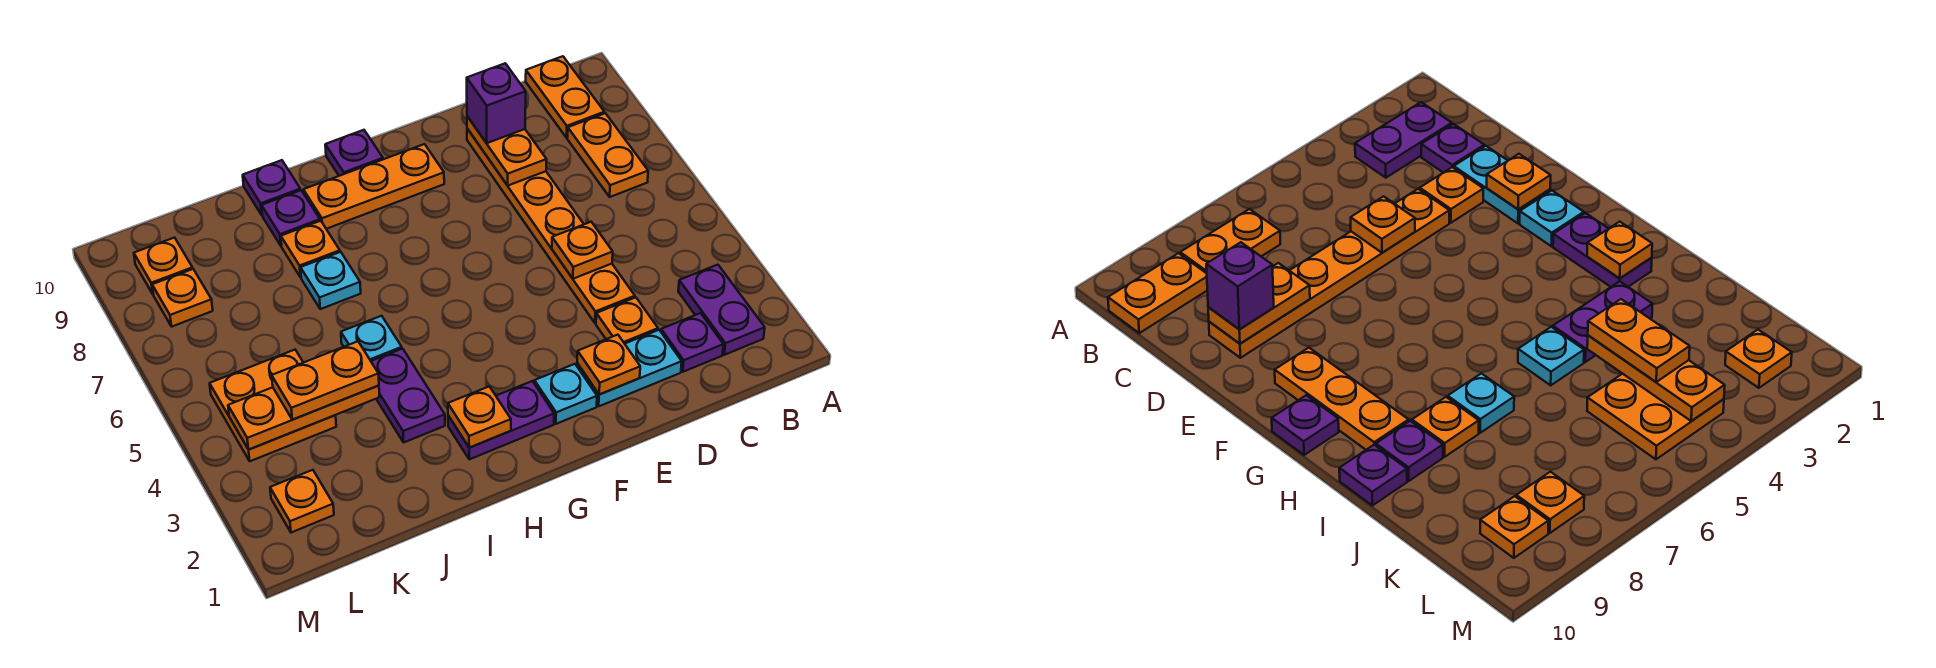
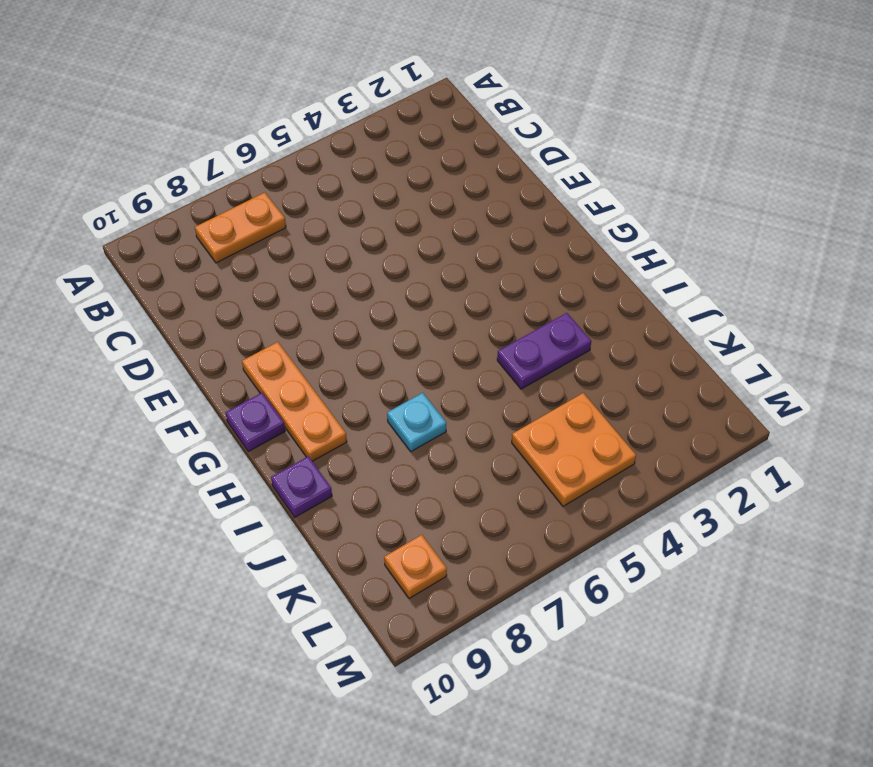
none -> purple 1x2 plate [678,265,765,355]
none -> orange 1x2 plate [526,56,604,138]
none -> purple 1x1 plate [661,313,723,372]

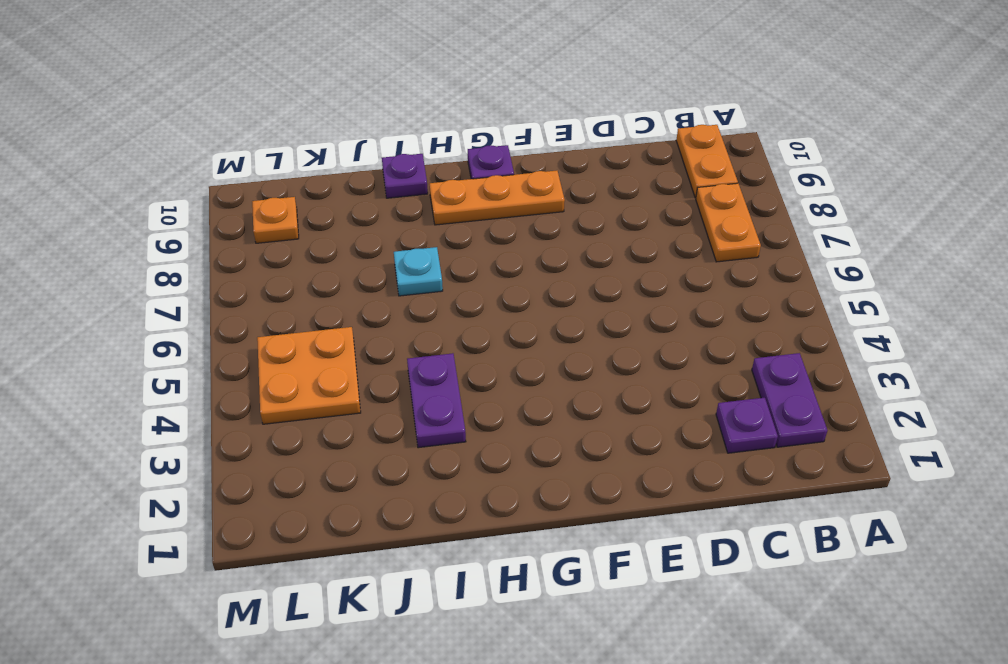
none -> cyan 1x2 plate [577,330,682,406]
none -> orange 1x1 plate [596,297,658,344]
none -> orange 1x6 plate [467,129,635,323]

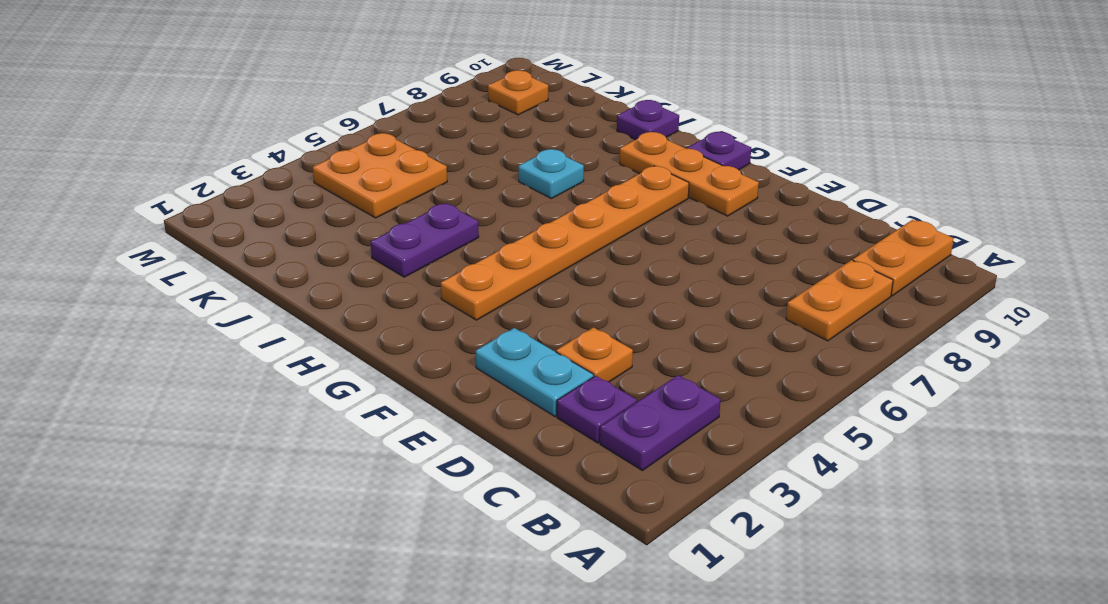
orange 1x6 plate [441,166,689,320] -> orange 1x6 plate moved to [467,129,635,323]
none -> cyan 1x1 plate [534,364,597,424]
none -> purple 1x2 plate [448,381,554,459]
none -> cyan 1x1 plate [341,316,402,361]

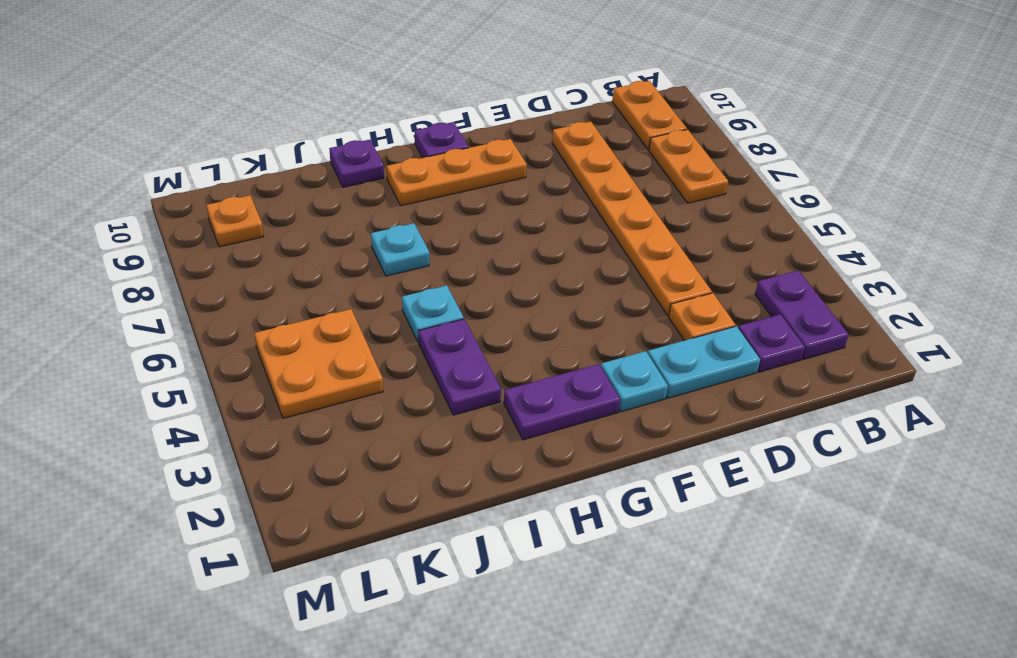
none -> orange 1x1 plate [281,221,340,277]
none -> purple 1x1 plate [262,190,320,246]
none -> orange 1x1 plate [270,470,334,533]

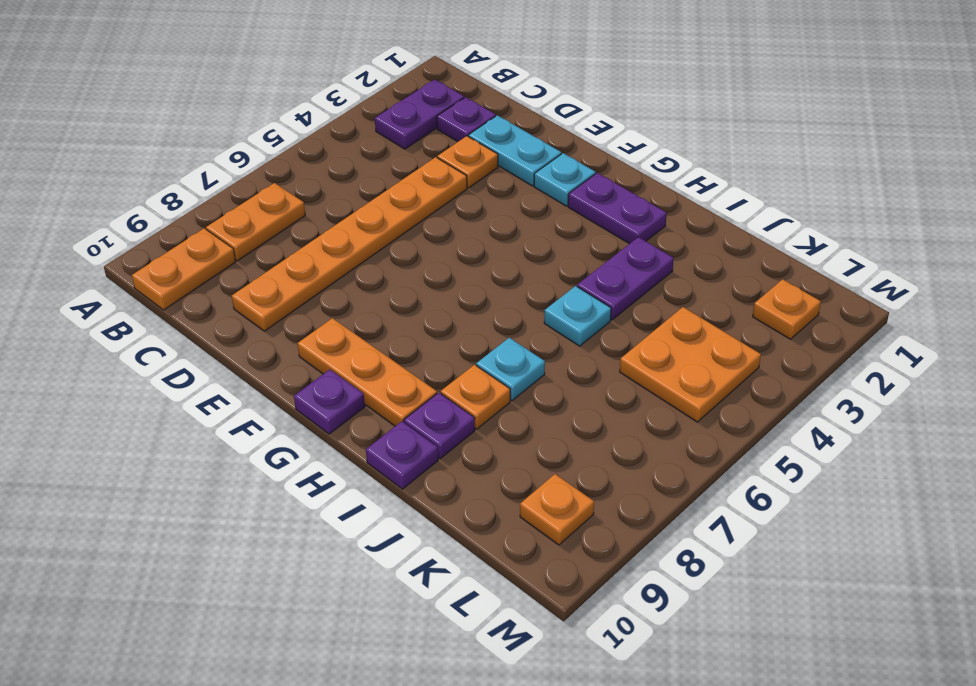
none -> orange 1x1 plate [152,269,213,327]
none -> orange 1x1 plate [552,222,613,279]
none -> orange 1x2 plate [467,116,546,185]

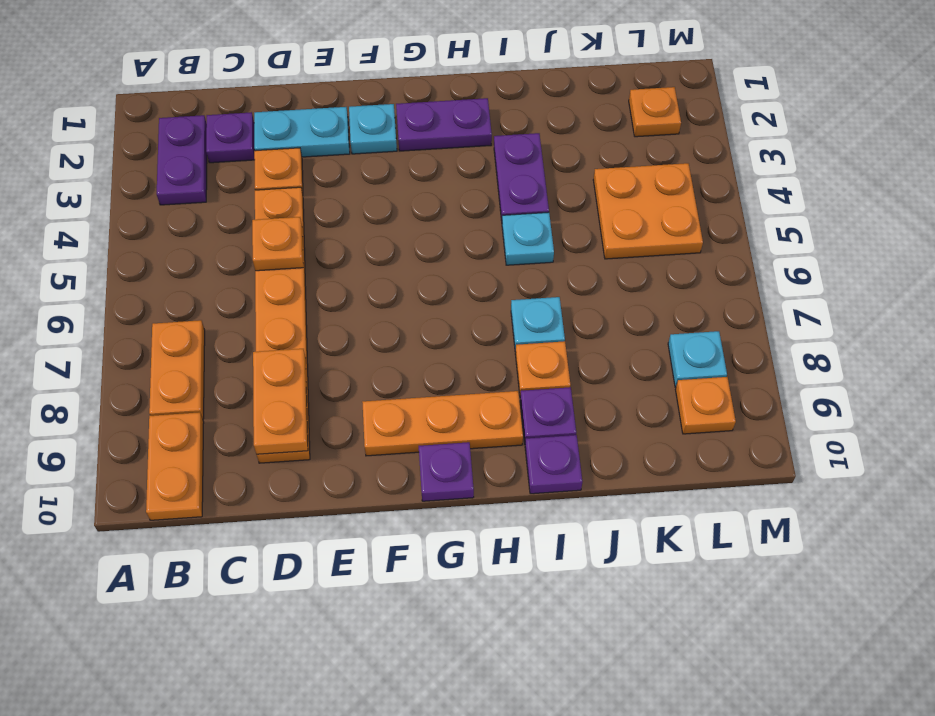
cyan 1x1 plate [668,331,727,387] -> orange 1x1 plate [152,269,213,327]
none -> orange 1x1 plate [577,335,640,394]
none -> orange 1x1 plate [448,387,511,447]
none -> orange 1x3 plate [228,386,380,450]

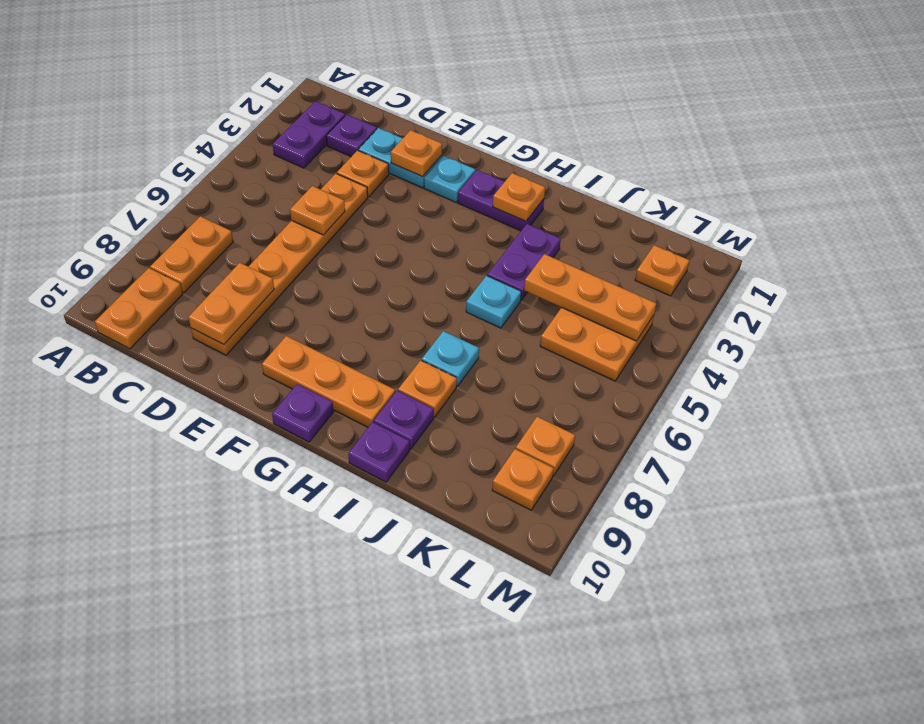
none -> purple 1x1 brick [467,63,526,143]
none -> orange 1x2 plate [272,341,379,420]

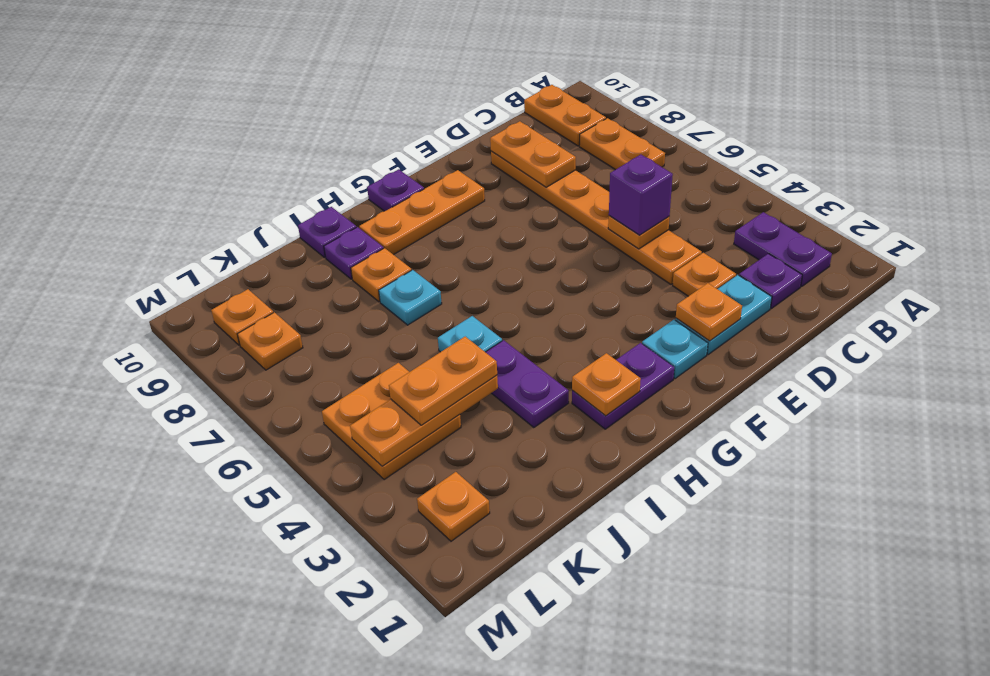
purple 1x1 brick [609,155,673,235] -> purple 1x1 brick moved to [467,63,526,143]

